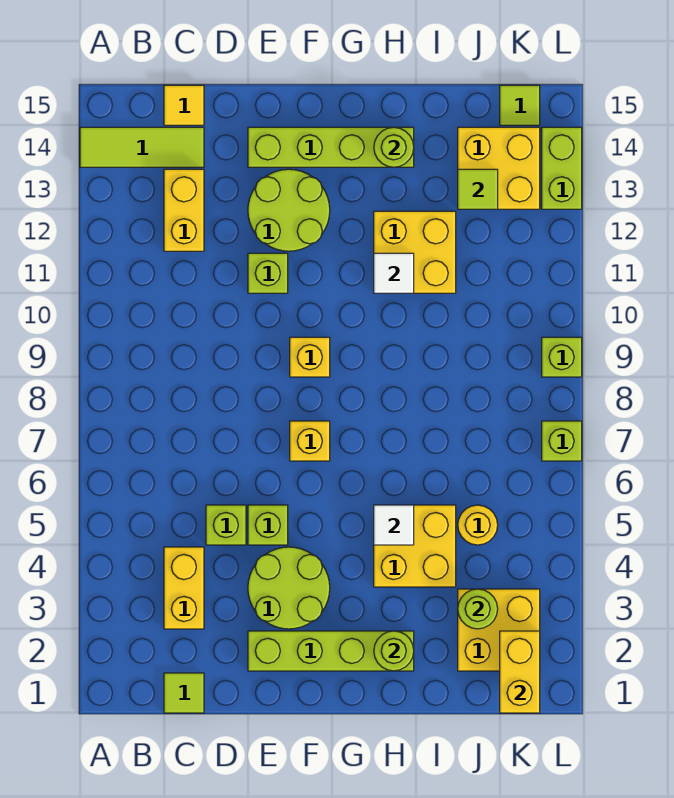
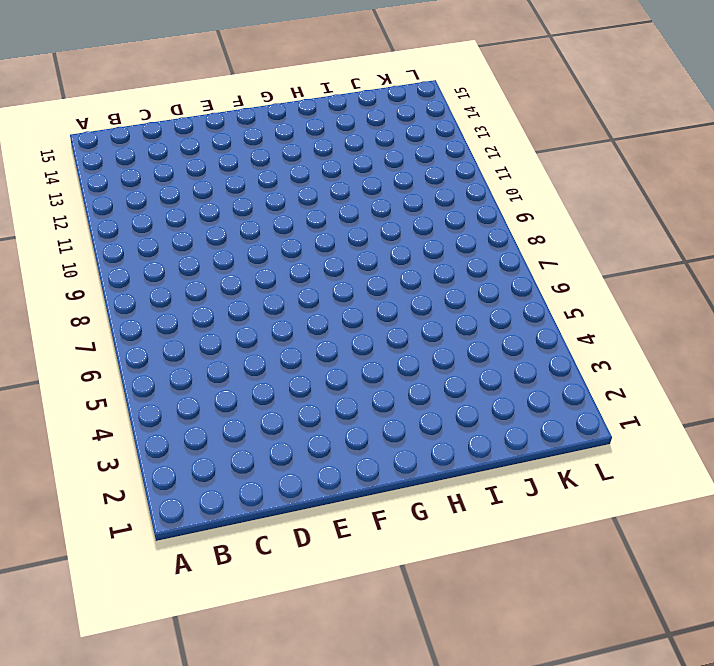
none -> lime 1x3 tile [80,127,204,167]
none -> lime 1x1 tile [164,673,204,713]
none -> yellow 1x2 brick [164,547,204,629]
none -> yellow 1x2 brick [164,169,204,251]

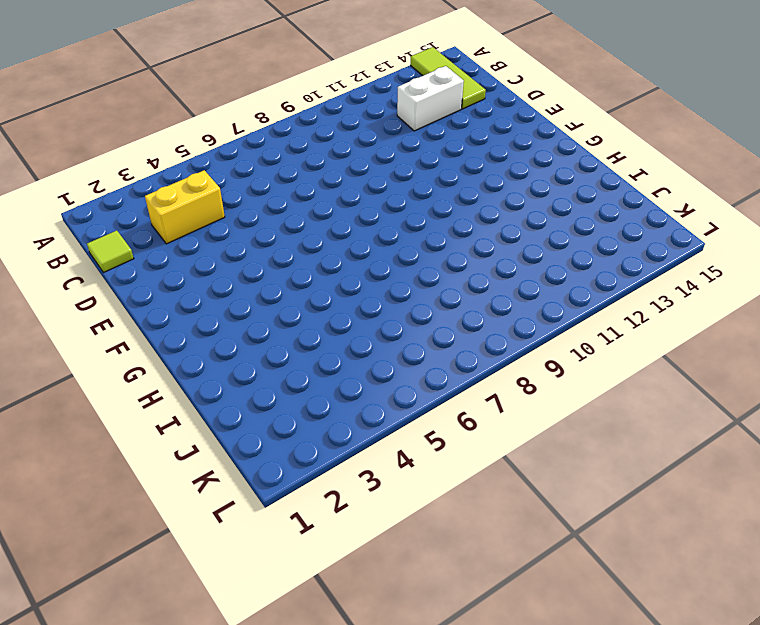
white 1x2 brick [397,66,464,131] -> yellow 1x2 brick [164,169,204,251]
none -> yellow 1x1 tile [164,85,204,125]
none -> lime 1x1 brick [206,505,246,545]
none -> lime 1x4 brick [248,631,414,671]
none -> lime 2x2 round brick [248,547,330,629]

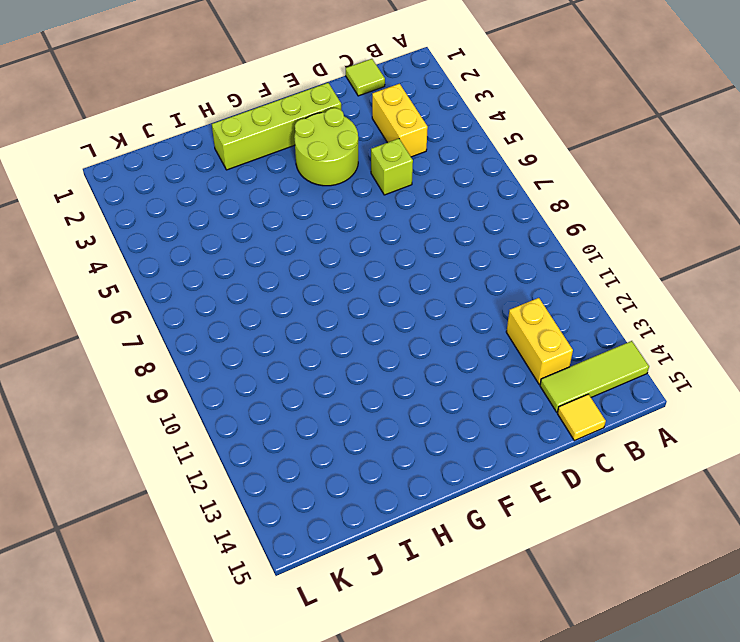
none -> lime 1x1 brick [248,505,288,545]
none -> lime 1x1 brick [248,253,288,293]
none -> lime 2x2 round brick [248,169,330,251]
none -> lime 1x4 brick [248,127,414,167]

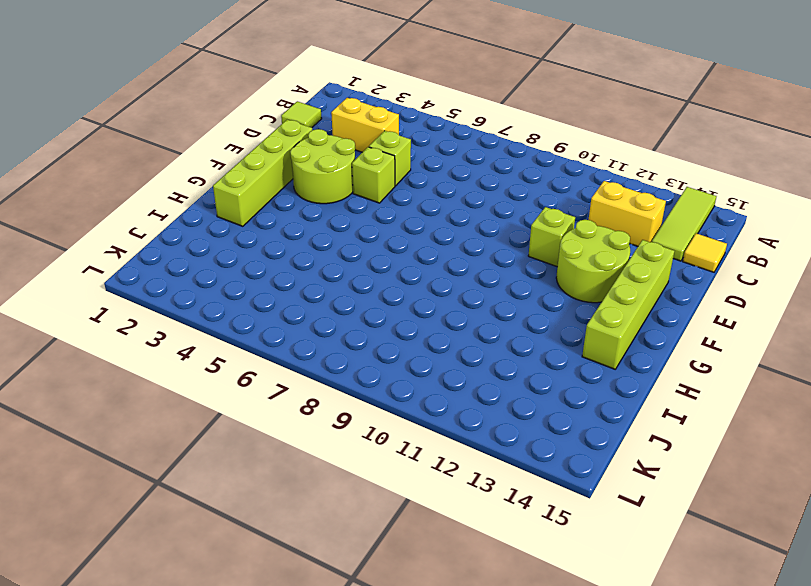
none -> yellow 1x1 brick [290,421,330,461]
none -> yellow 1x1 brick [290,337,330,377]
none -> yellow 2x2 brick [374,505,456,587]
none -> yellow 2x2 brick [374,211,456,293]

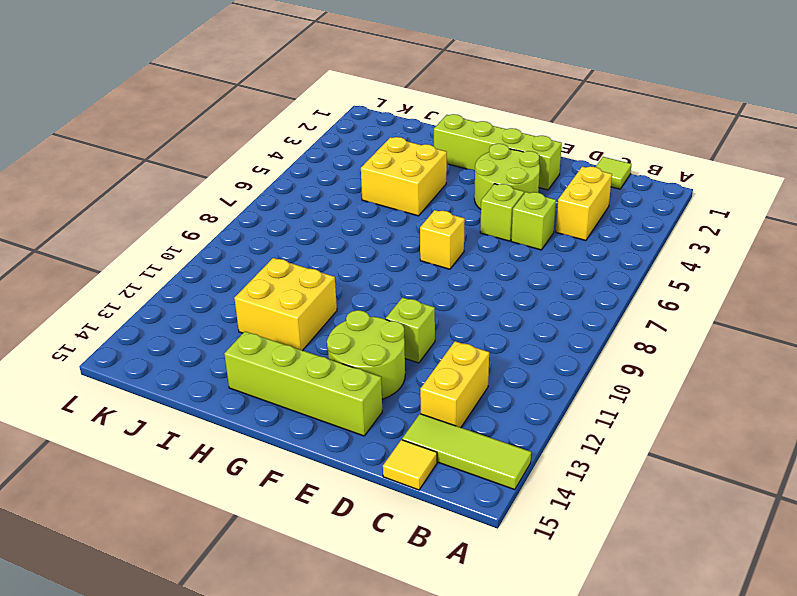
none -> yellow 1x1 brick [290,337,330,377]
none -> yellow 2x2 brick [458,589,540,671]
none -> yellow 1x1 round brick [458,505,498,545]
none -> yellow 2x2 brick [458,127,540,209]

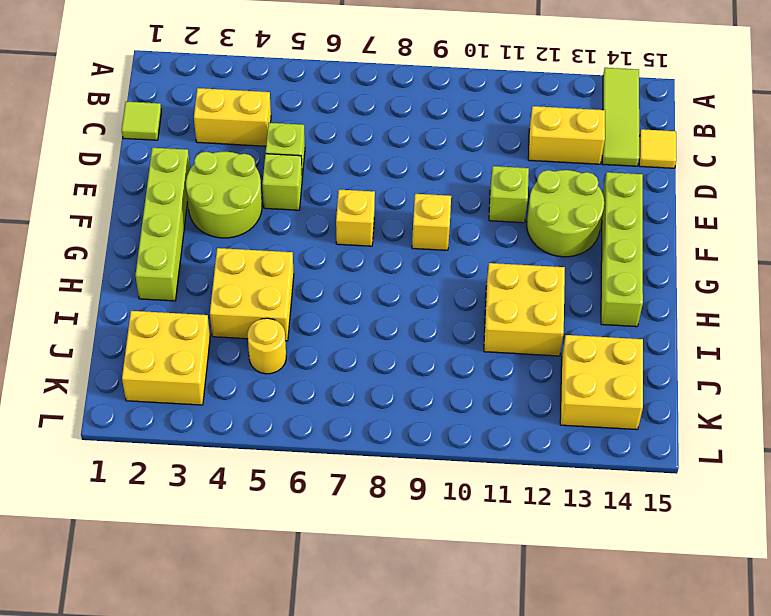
none -> lime 1x1 tile [500,85,540,125]
none -> lime 1x1 brick [542,421,582,461]
none -> lime 1x1 brick [542,337,582,377]
none -> lime 1x2 brick [542,127,582,209]

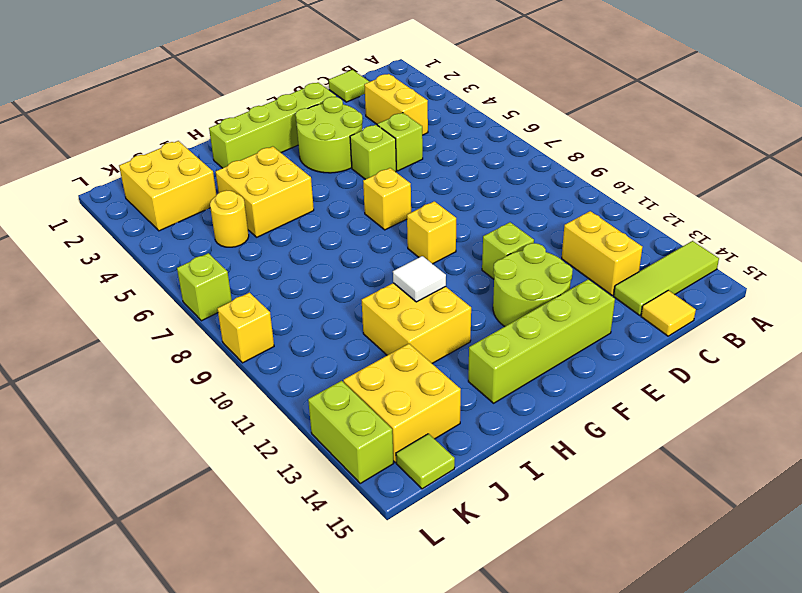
yellow 1x1 brick [217,293,274,363] -> lime 1x1 brick [542,337,582,377]
none -> lime 1x1 round brick [374,631,414,671]
none -> white 1x1 tile [374,505,414,545]
none -> lime 1x1 round brick [374,127,414,167]
none -> lime 1x1 round brick [458,589,498,629]

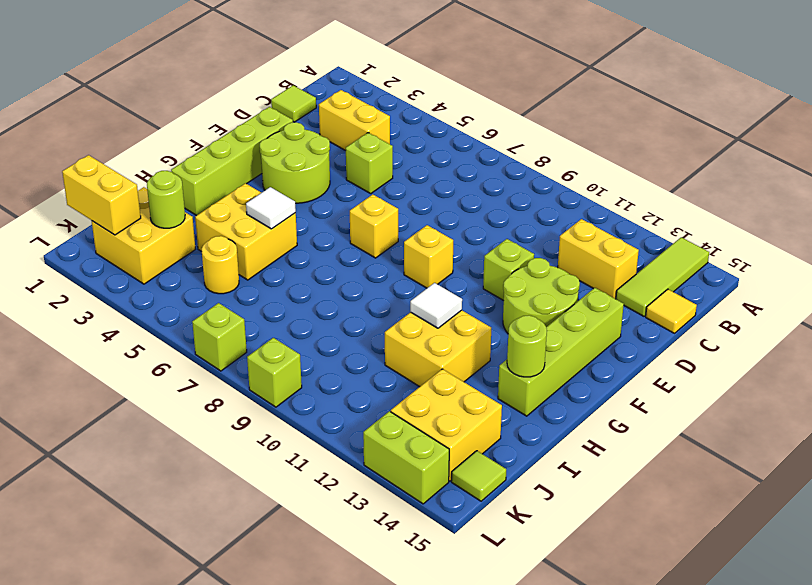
none -> lime 1x1 brick [248,505,288,545]
none -> lime 1x1 round brick [374,631,414,671]
none -> lime 1x1 tile [458,169,498,209]

